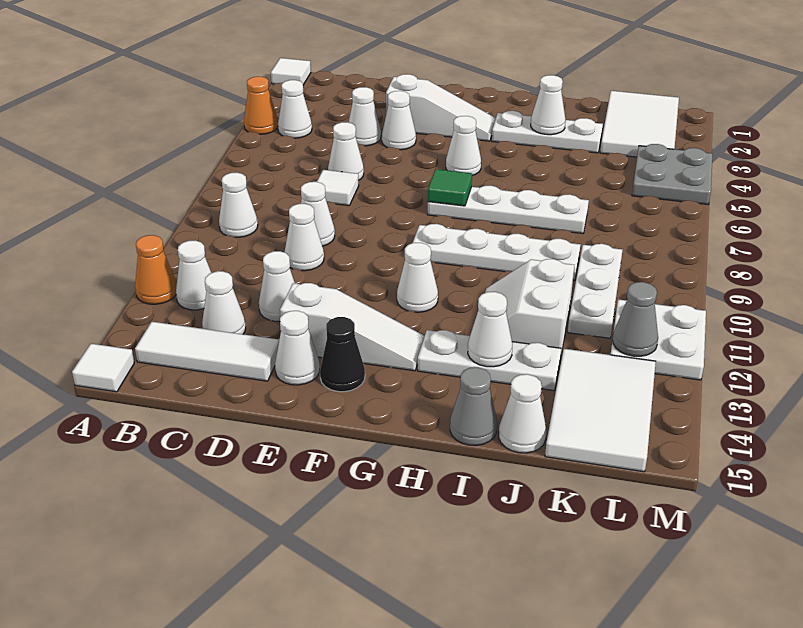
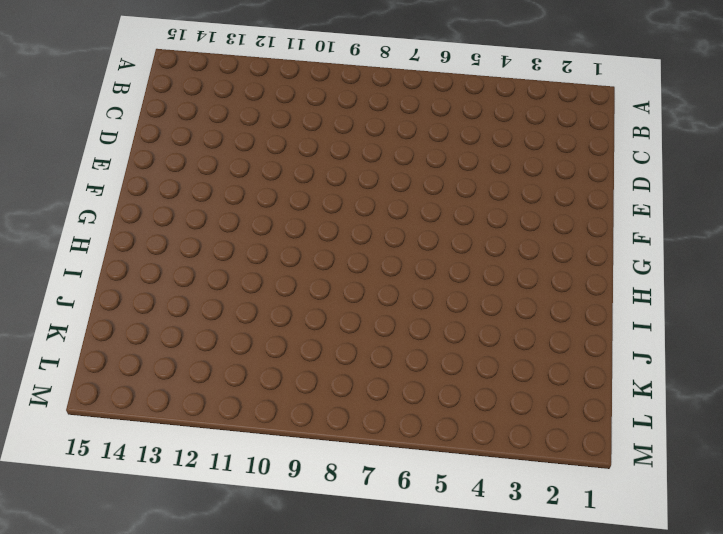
none -> white 1x1 tile [271,58,311,85]
none -> orange 1x1 cone [244,77,278,134]
none -> orange 1x1 cone [135,235,177,304]
none -> white 1x1 tile [72,344,134,392]

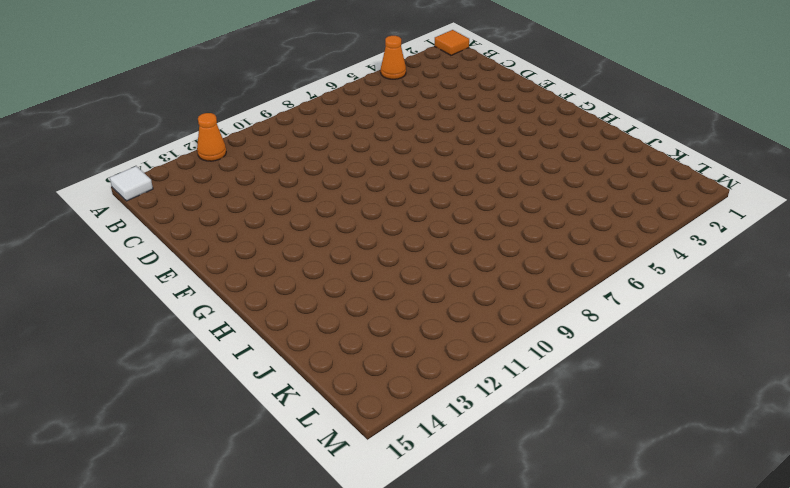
orange 1x1 tile [435,30,469,55] -> white 1x1 tile [271,58,311,85]
none -> white 1x1 cone [278,80,312,138]
none -> white 1x1 cone [219,173,258,237]
none -> white 1x1 cone [176,240,211,310]
none -> white 1x3 tile [135,322,279,381]

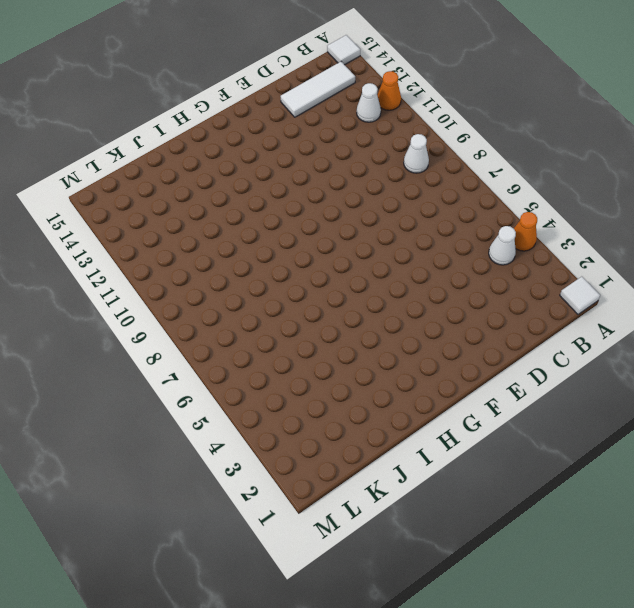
none -> white 1x1 cone [202,271,246,334]
none -> white 1x1 cone [349,87,381,146]
none -> white 1x1 cone [328,122,364,180]
none -> white 1x1 tile [317,170,359,206]

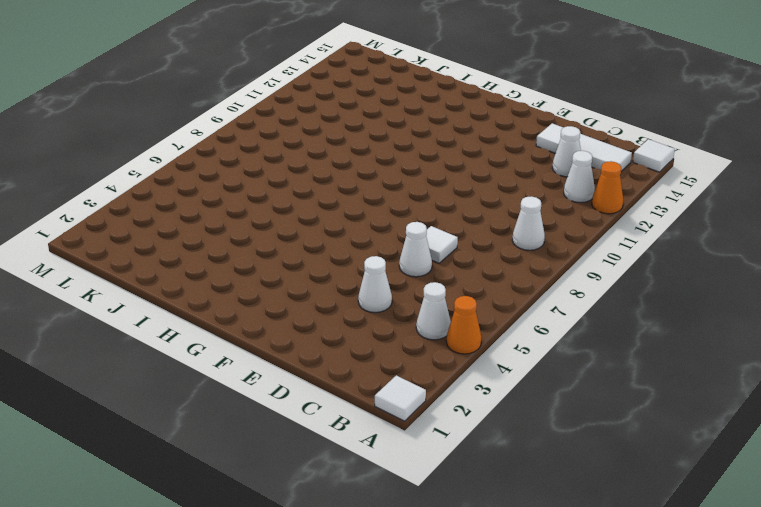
none -> white 1x1 cone [301,182,335,246]
none -> white 1x1 cone [284,203,324,271]
none -> white 1x1 cone [259,251,295,322]
none -> white 1x3 slope [386,74,496,141]

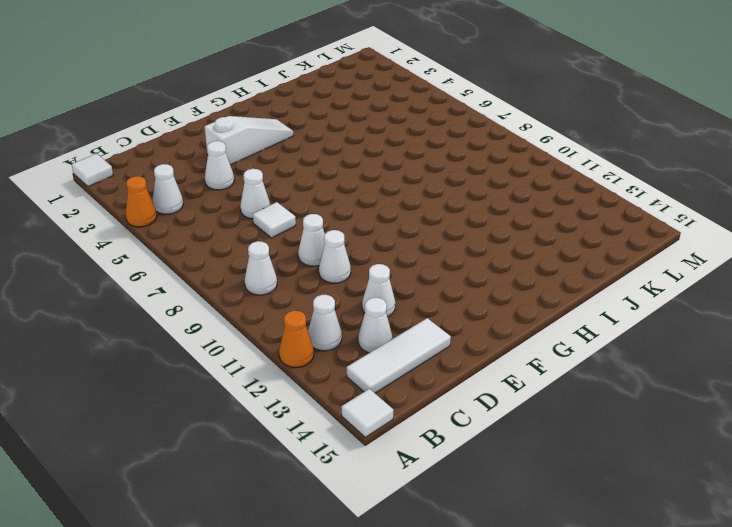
none -> white 1x1 cone [382,91,416,150]
none -> white 1x3 slope [280,283,424,371]
none -> white 1x1 cone [275,311,320,385]
none -> black 1x1 cone [320,317,365,392]

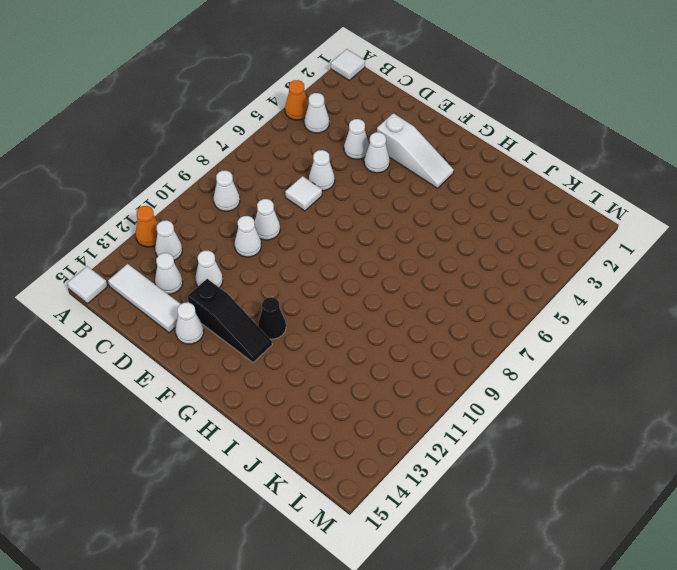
black 1x3 slope [188,279,272,363] -> white 1x3 slope [280,283,424,371]
black 1x1 cone [258,297,286,339] -> black 1x1 cone moved to [320,317,365,392]
none -> white 1x1 cone [446,116,481,175]
none -> white 1x4 plate [428,186,589,233]
none -> white 1x4 plate [413,224,580,280]
none -> white 1x1 cone [397,243,438,312]

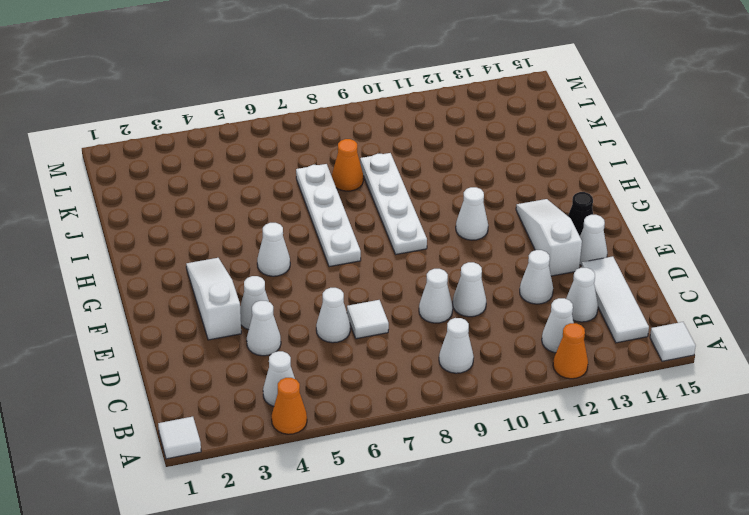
orange 1x1 cone [332,139,363,191] -> none
none -> white 1x3 plate [492,111,603,153]
none -> white 1x3 plate [418,330,561,391]
none -> white 2x2 slope [485,259,574,359]
none -> grey 1x1 cone [450,367,497,446]

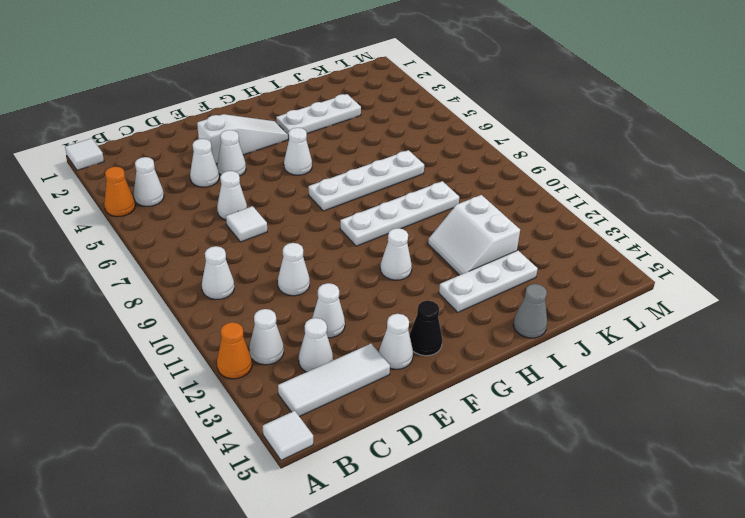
none -> white 1x1 cone [301,182,335,246]
none -> white 1x3 slope [280,283,424,371]
none -> white 1x1 cone [499,374,546,453]
none -> white 2x3 tile [600,91,679,157]

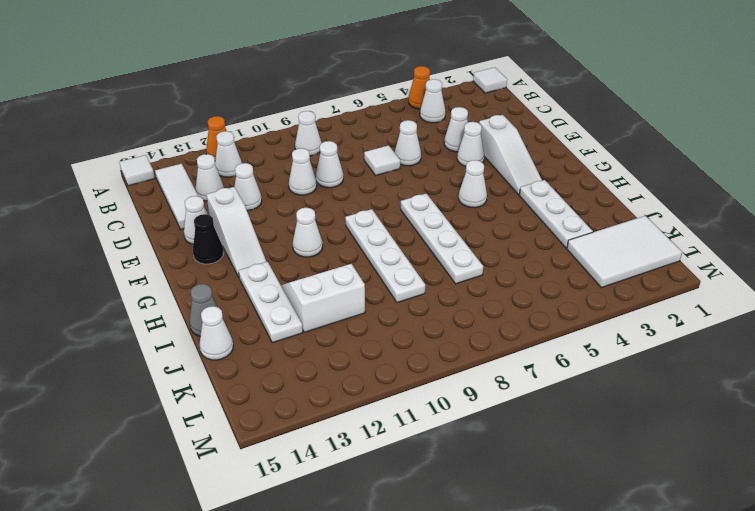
none -> white 1x3 plate [568,244,622,338]
none -> white 2x3 tile [545,349,656,472]
none -> grey 2x2 plate [632,144,712,205]
none -> white 2x2 plate [611,299,706,380]

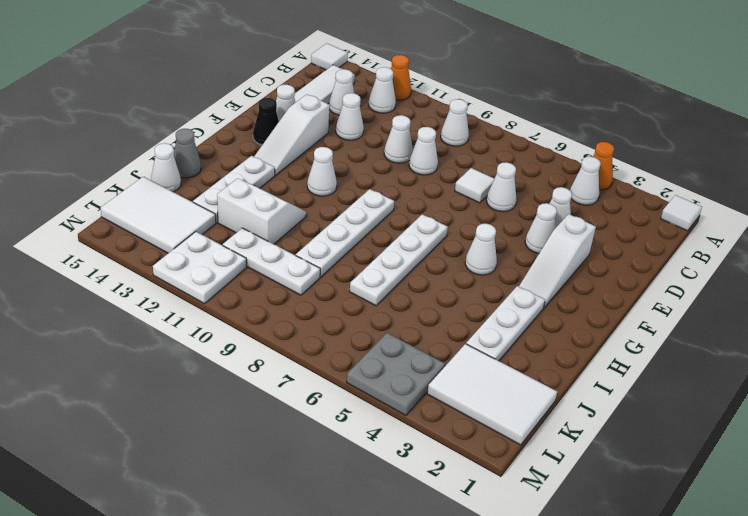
none -> green 1x1 tile [428,169,472,206]
none -> white 1x1 cone [531,75,566,135]
none -> white 1x1 cone [468,292,512,367]
none -> grey 1x1 cone [613,282,658,356]

